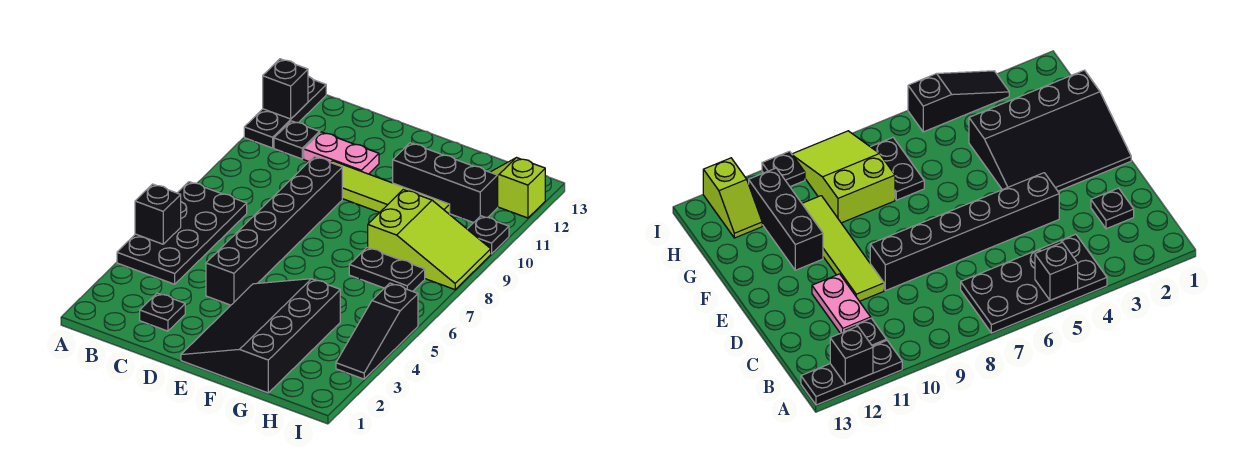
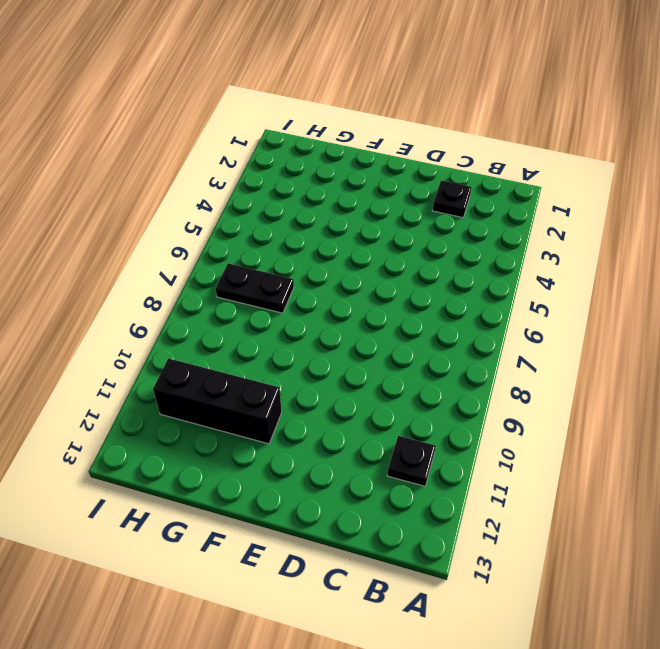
none -> black 2x4 plate [117,182,247,284]
none -> black 1x3 plate [244,76,326,148]
none -> pink 1x2 plate [304,132,379,174]

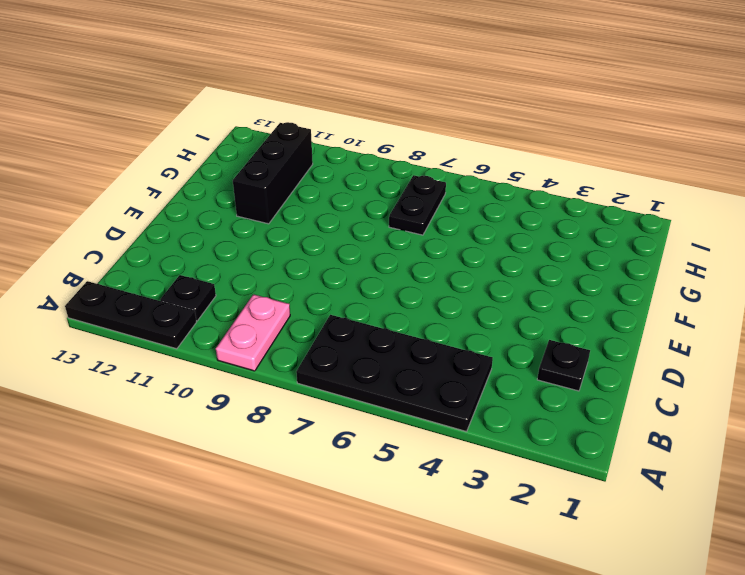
pink 1x2 plate [216,294,290,371] -> pink 1x2 plate moved to [304,132,379,174]
none -> black 1x6 brick [206,157,342,305]
none -> lime 1x4 tile [331,161,450,214]
none -> black 3x4 slope [181,279,340,393]

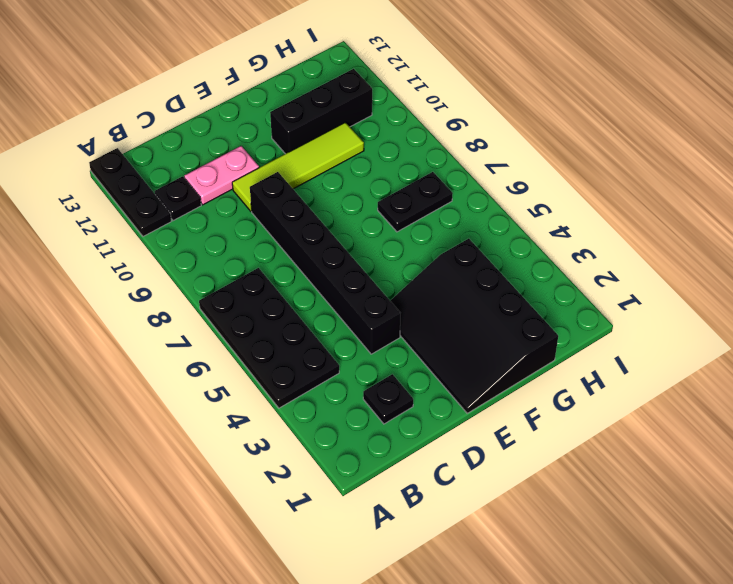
none -> lime 2x3 slope [368,190,491,290]
none -> lime 1x2 slope [491,158,545,218]
none -> black 1x3 slope [336,283,418,379]

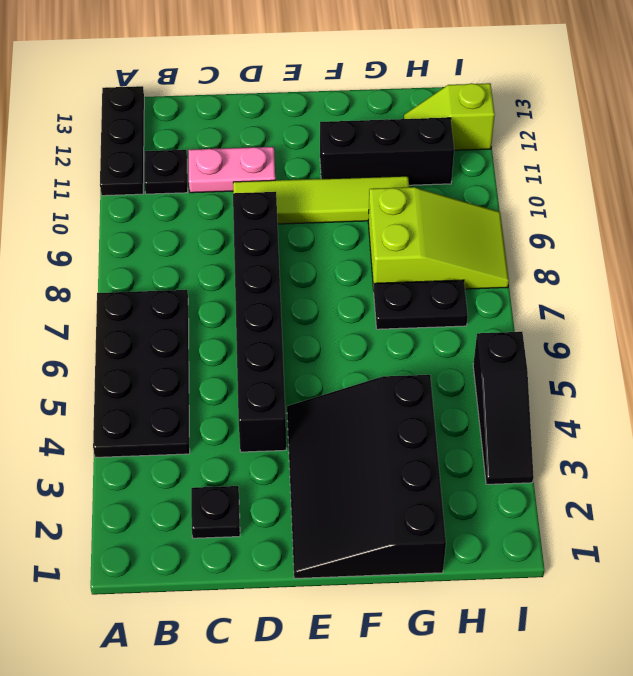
none -> black 1x1 plate [468,216,509,254]
none -> black 1x1 brick [135,184,181,244]
none -> black 1x1 brick [263,59,308,119]

